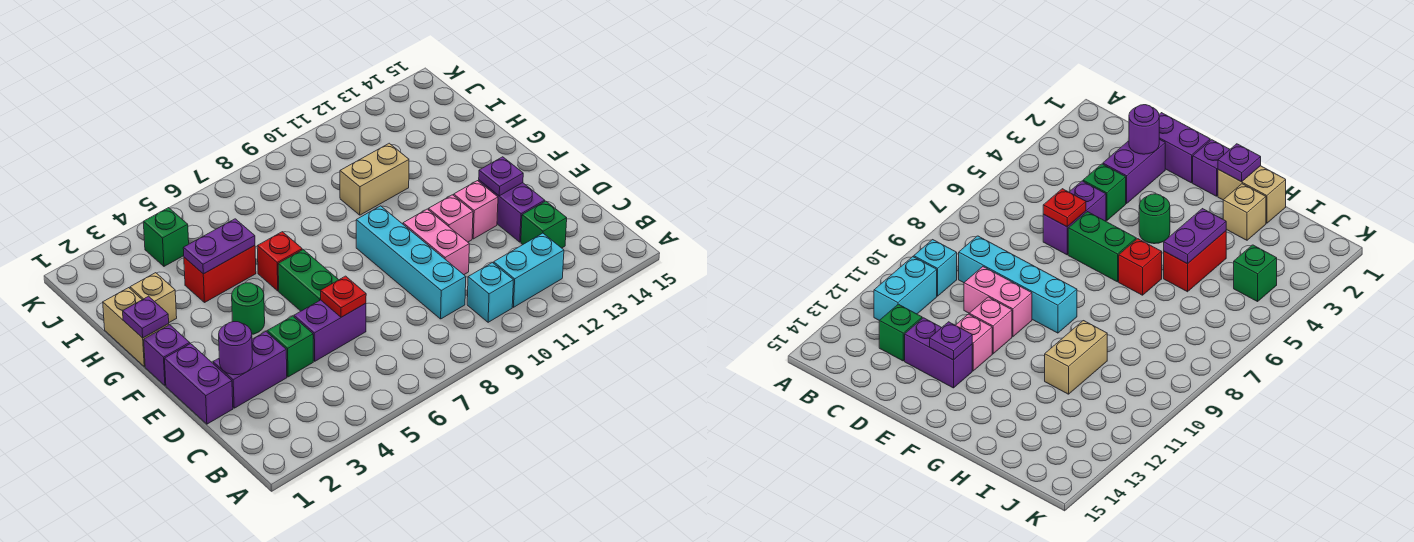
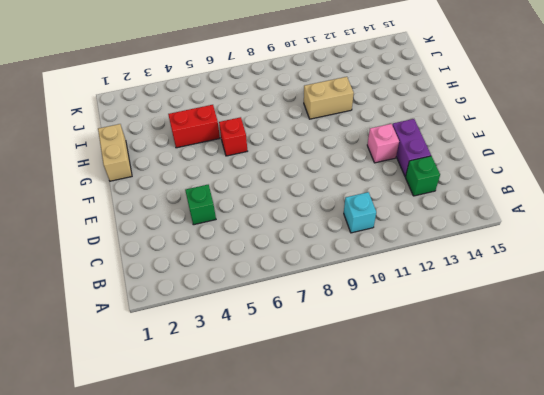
none -> cyan 1x2 brick [494,233,564,307]
none -> cyan 1x4 brick [356,206,466,319]
none -> purple 1x2 brick [165,344,233,424]

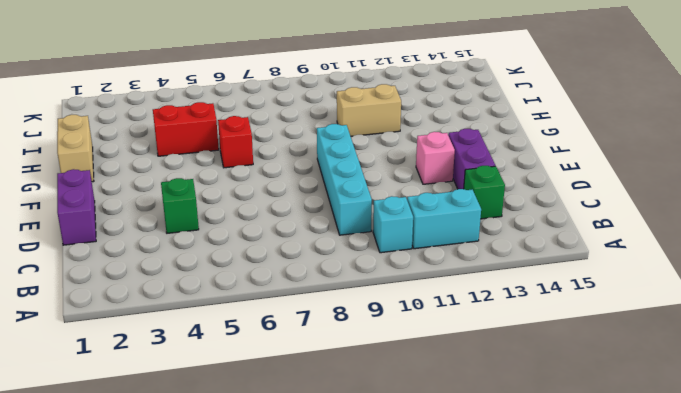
none -> purple 1x2 brick [213,332,287,408]
none -> purple 1x2 brick [294,300,366,361]
none -> pink 1x2 brick [403,209,469,275]

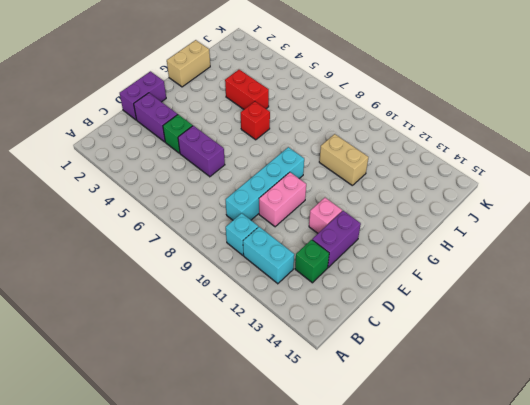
none -> green 1x2 brick [278,250,338,311]
none -> pink 1x1 brick [429,195,473,242]
none -> purple 1x1 brick [144,325,190,386]

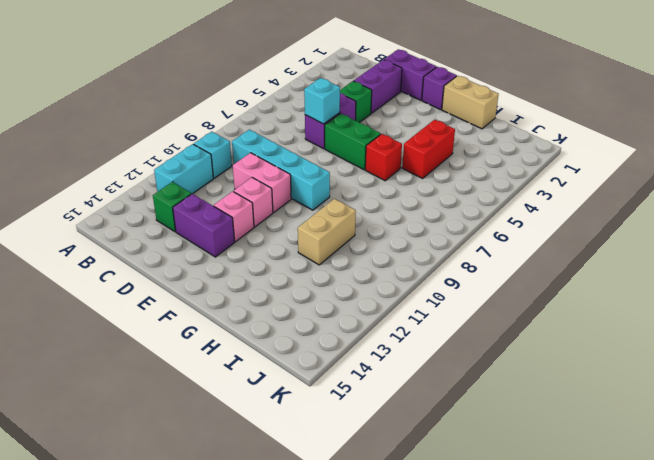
cyan 1x1 brick [304,78,340,124] -> red 1x1 plate [321,276,366,317]
none -> green 1x1 round brick [232,283,265,334]
none -> tan 1x1 brick [130,273,177,322]
none -> green 1x1 brick [143,208,189,266]

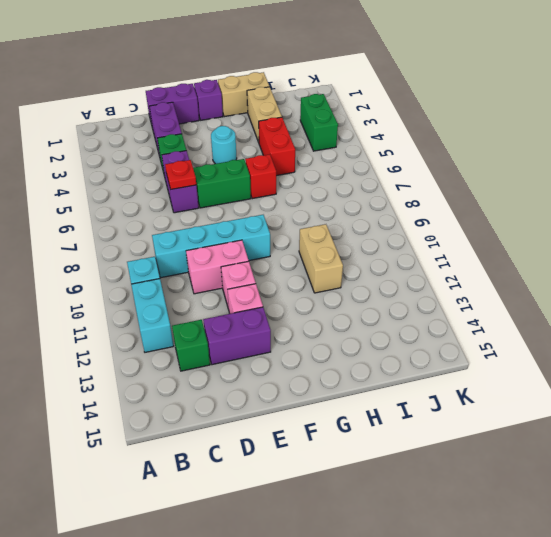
cyan 1x1 round brick [211,126,237,164] -> green 1x1 round brick [232,283,265,334]
tan 1x2 brick [247,87,282,143] -> tan 1x1 brick [130,273,177,322]
green 1x2 brick [300,94,338,151] -> green 1x1 brick [143,208,189,266]
none -> purple 1x1 round brick [219,322,253,375]
none -> purple 1x1 plate [479,157,523,196]
none -> purple 1x1 plate [123,296,169,338]

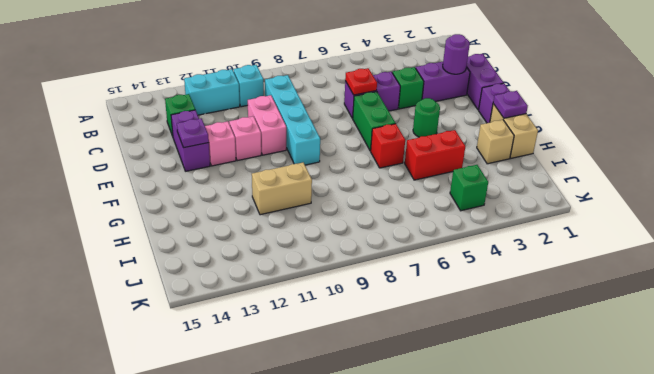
none -> purple 1x2 plate [183,219,255,274]

